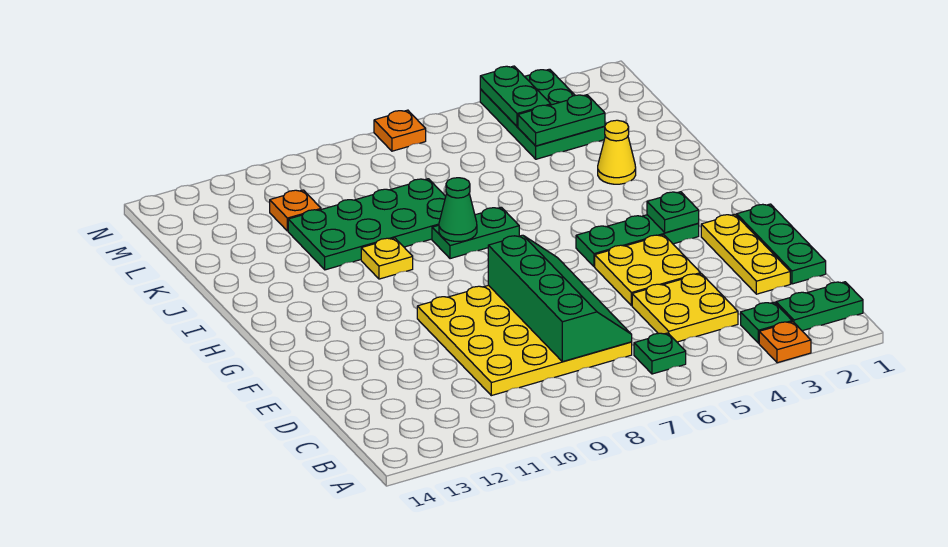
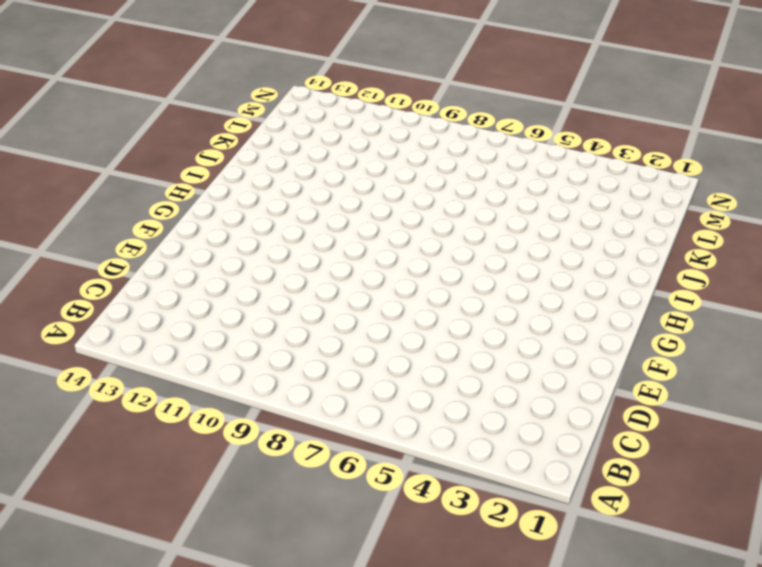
none -> orange 1x1 plate [759,322,811,363]
none -> green 1x2 plate [776,282,863,331]
none -> green 1x1 plate [741,302,792,343]

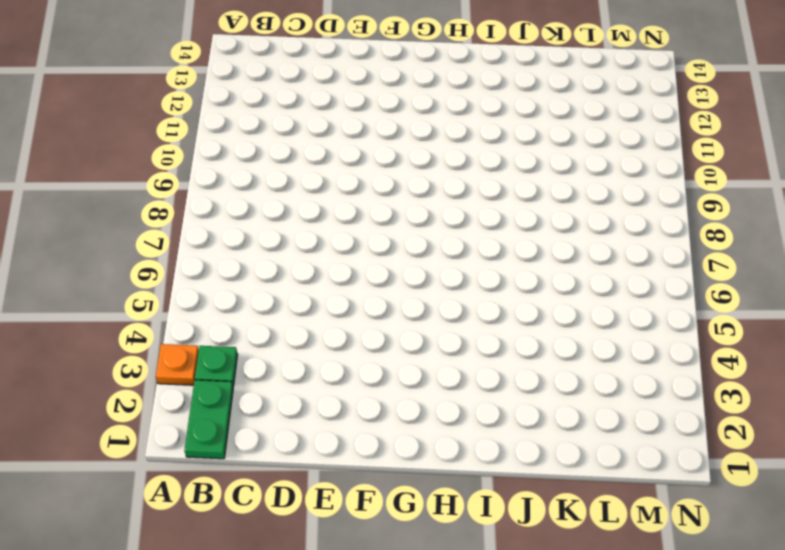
none -> green 1x1 plate [634,333,686,374]
none -> yellow 2x2 plate [632,274,738,342]
none -> yellow 4x4 plate [417,285,632,396]

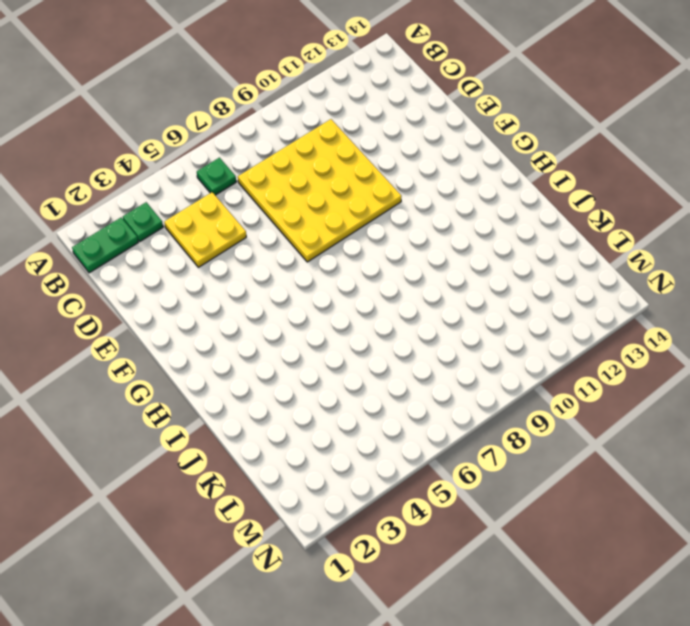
none -> orange 1x1 plate [759,322,811,363]
none -> green 1x3 plate [737,204,826,284]
none -> yellow 1x3 plate [701,214,790,294]

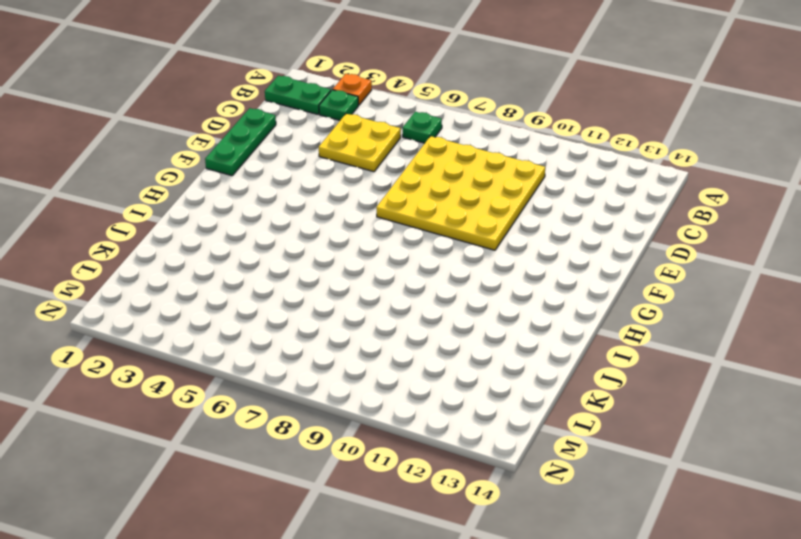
none -> yellow 1x3 plate [701,214,790,294]
none -> yellow 2x2 plate [595,235,701,305]
none -> green 1x3 plate [576,215,699,267]

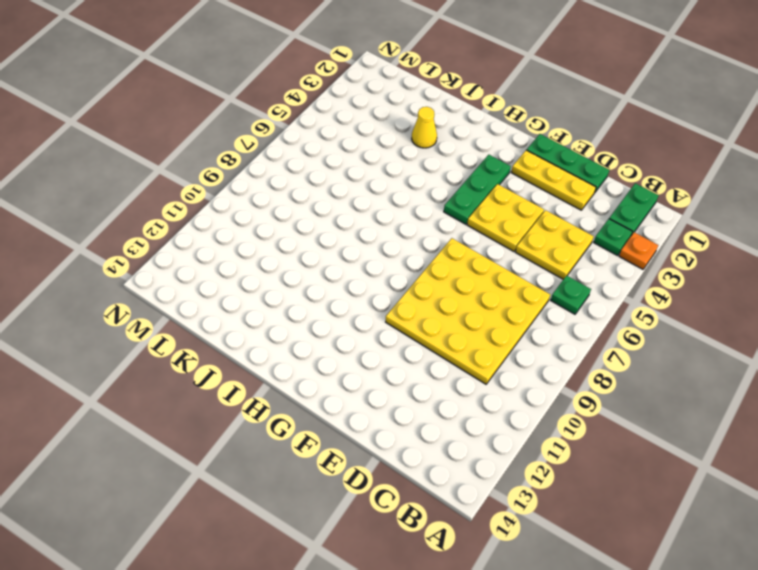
none -> green 1x2 plate [432,207,519,259]
none -> yellow 1x1 plate [361,238,413,279]
none -> green 2x4 plate [288,179,446,270]

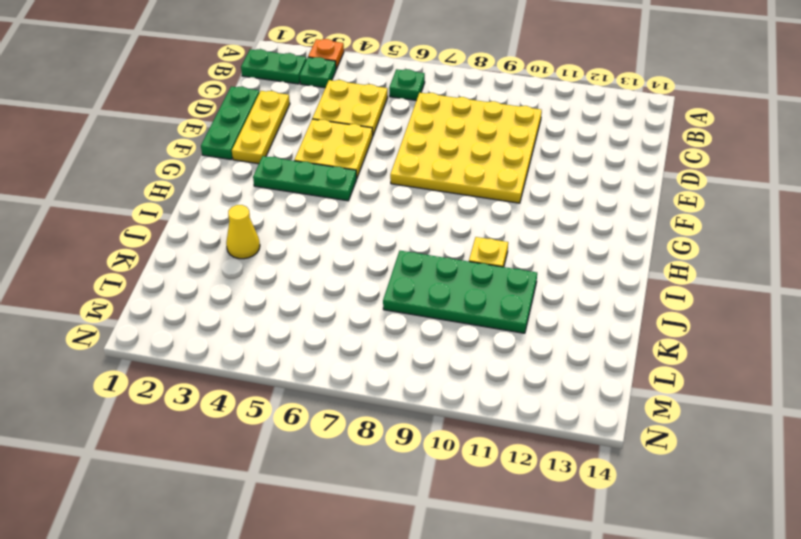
none -> green 1x2 plate [432,207,519,259]
none -> green 2x3 plate [480,69,605,159]
none -> orange 1x1 plate [270,190,321,231]

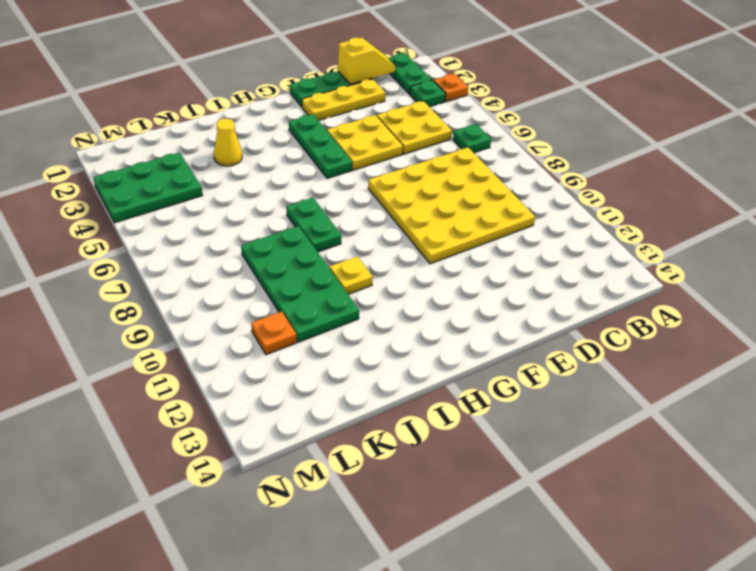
yellow 1x2 slope [338,37,396,84] -> none
none -> orange 1x1 plate [374,110,426,151]
none -> green 2x4 slope [488,235,632,362]
none -> green 1x1 plate [647,192,699,233]

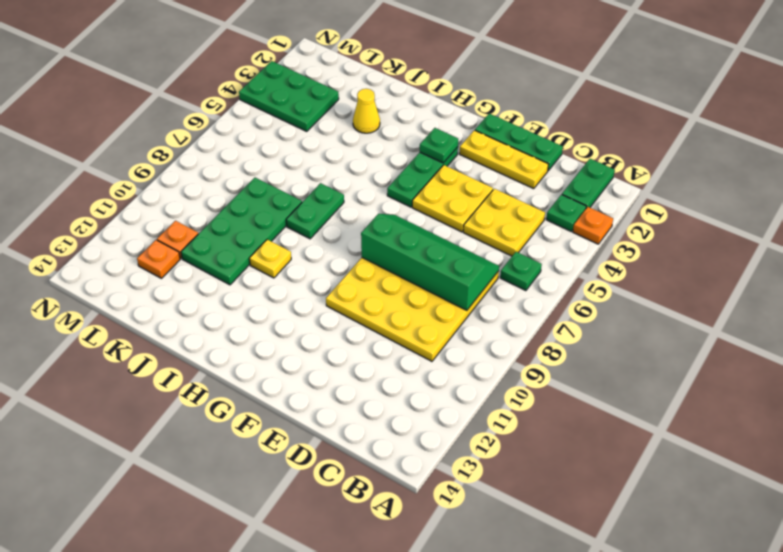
orange 1x1 plate [137,240,180,278] -> orange 1x1 plate moved to [374,110,426,151]
none -> green 1x1 cone [439,178,477,241]
none -> green 1x2 plate [518,95,605,146]
none -> green 1x2 plate [480,66,551,127]

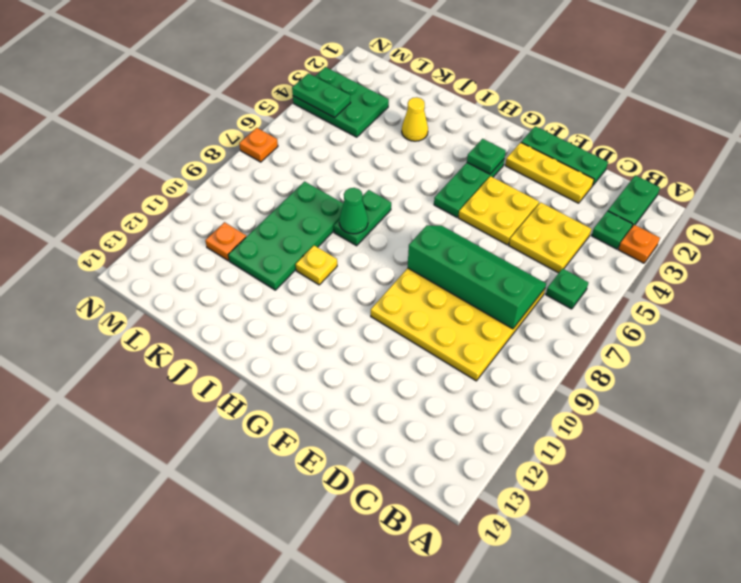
none -> green 1x2 plate [518,95,605,146]

